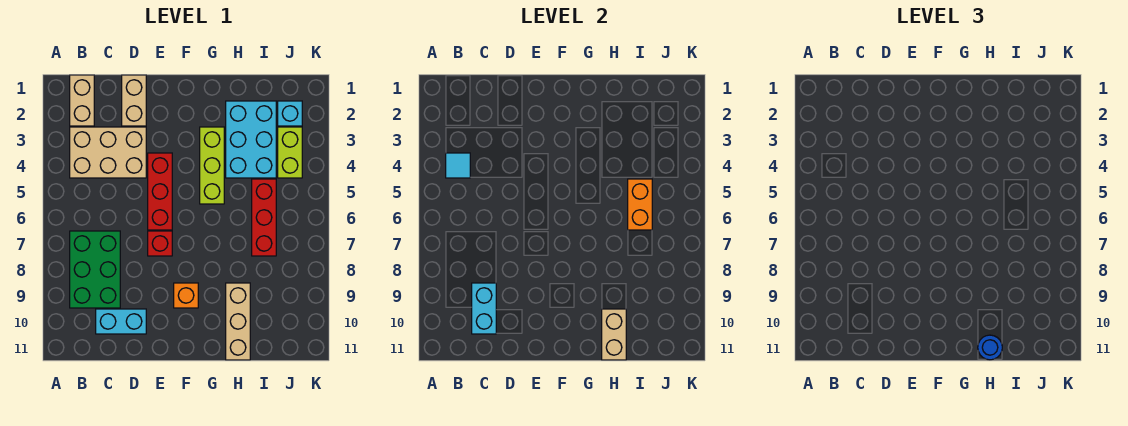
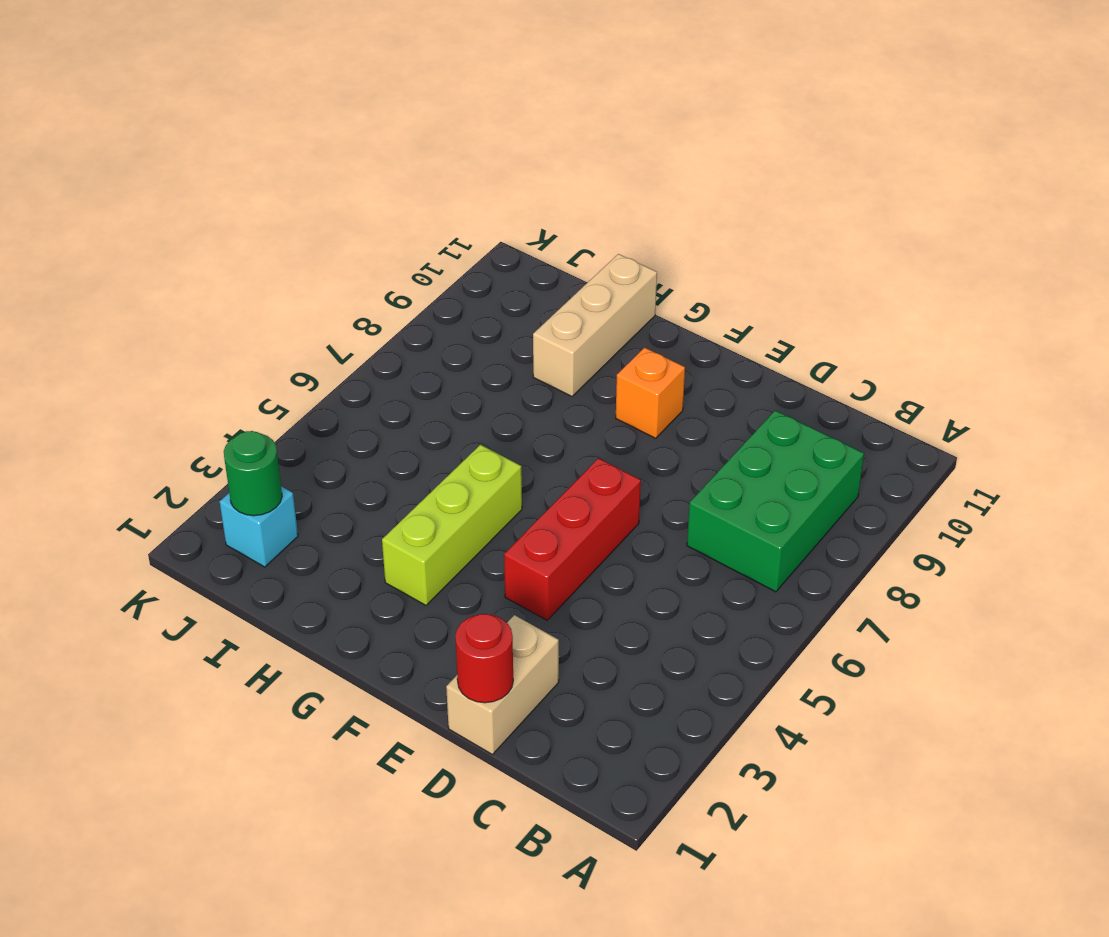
red 1x1 round brick [455,614,513,703] -> none
green 1x1 round brick [224,431,282,516] -> none
none -> tan 1x2 brick [70,75,94,126]
none -> tan 2x3 brick [70,127,146,178]
none -> cyan 1x2 brick [96,309,146,334]

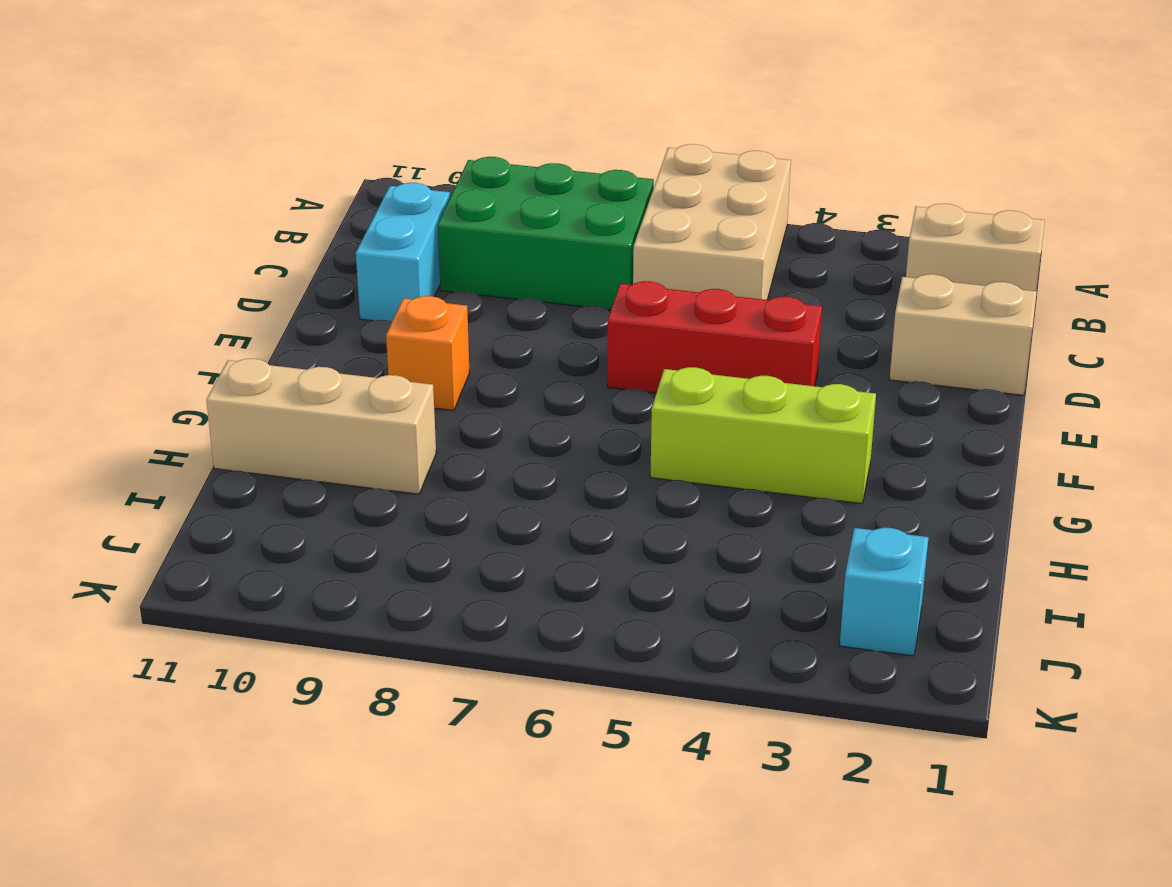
tan 2x3 brick [633,144,791,300] -> tan 2x3 brick moved to [70,127,146,178]
none -> red 1x1 brick [148,231,172,256]
none -> cyan 2x3 brick [226,101,276,178]
none -> red 1x3 brick [252,179,276,256]

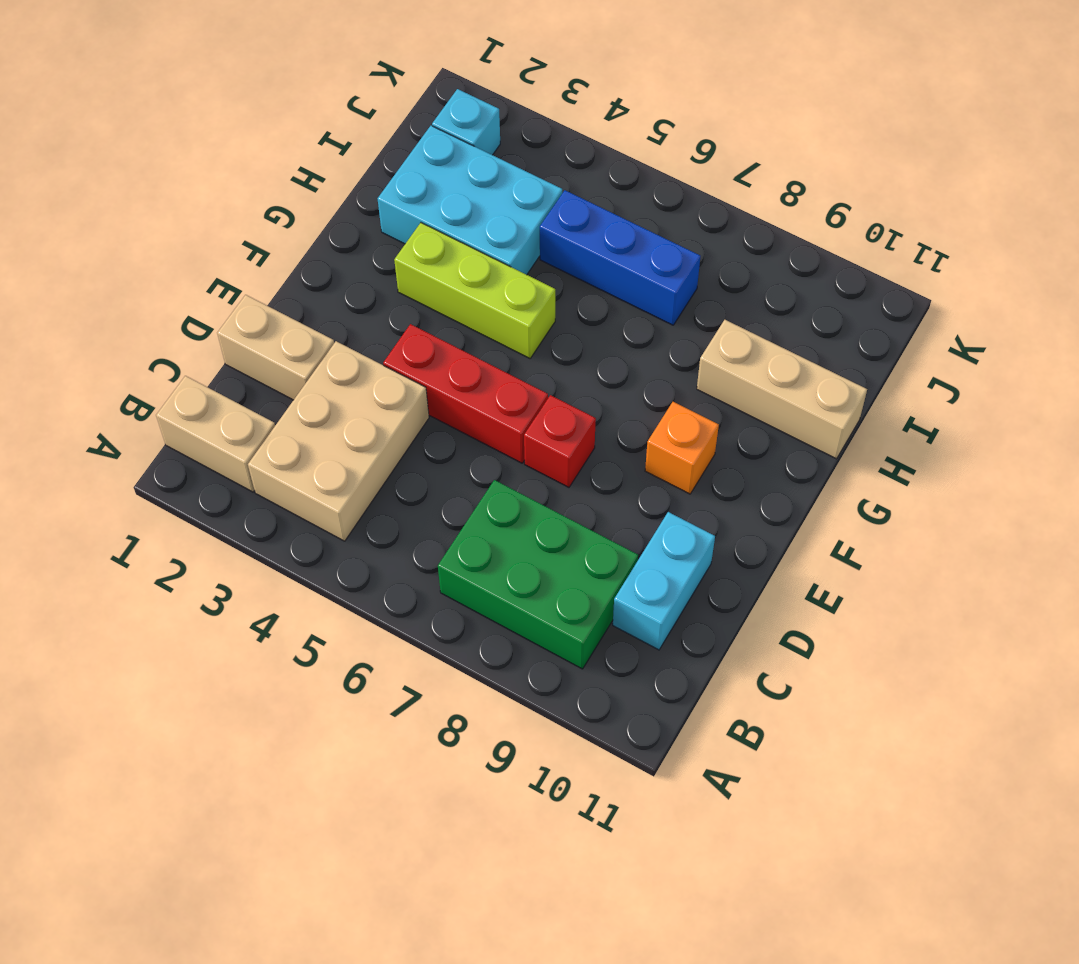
blue 1x3 brick [540,190,700,325] -> red 1x3 brick [252,179,276,256]
none -> lime 1x2 brick [278,127,302,178]
none -> cyan 1x1 tile [446,153,470,178]
none -> cyan 1x2 brick [472,283,496,334]

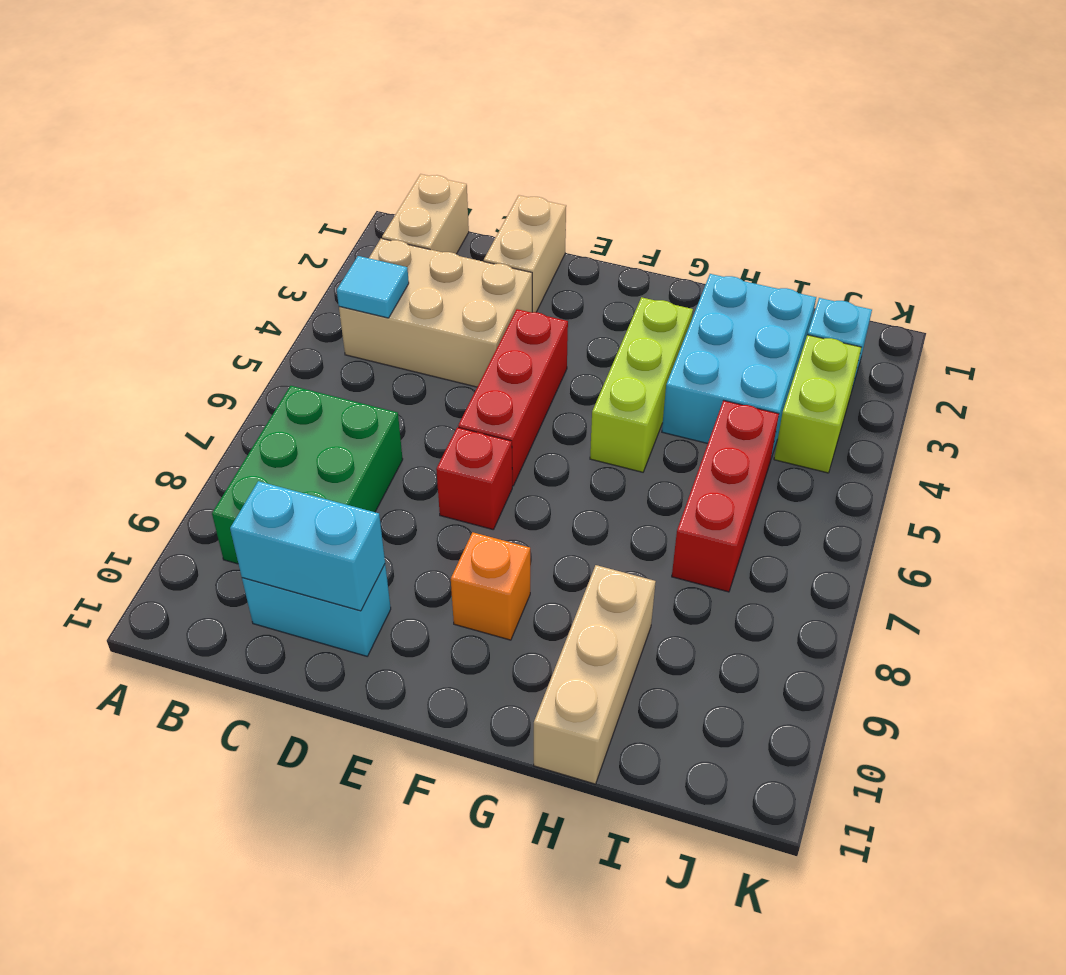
cyan 1x2 brick [230,481,385,611] -> cyan 1x2 brick turned to [472,283,496,334]
none -> tan 1x2 brick [602,309,626,360]
none -> orange 1x2 brick [628,179,652,230]
none -> blue 1x1 round brick [978,335,1002,360]

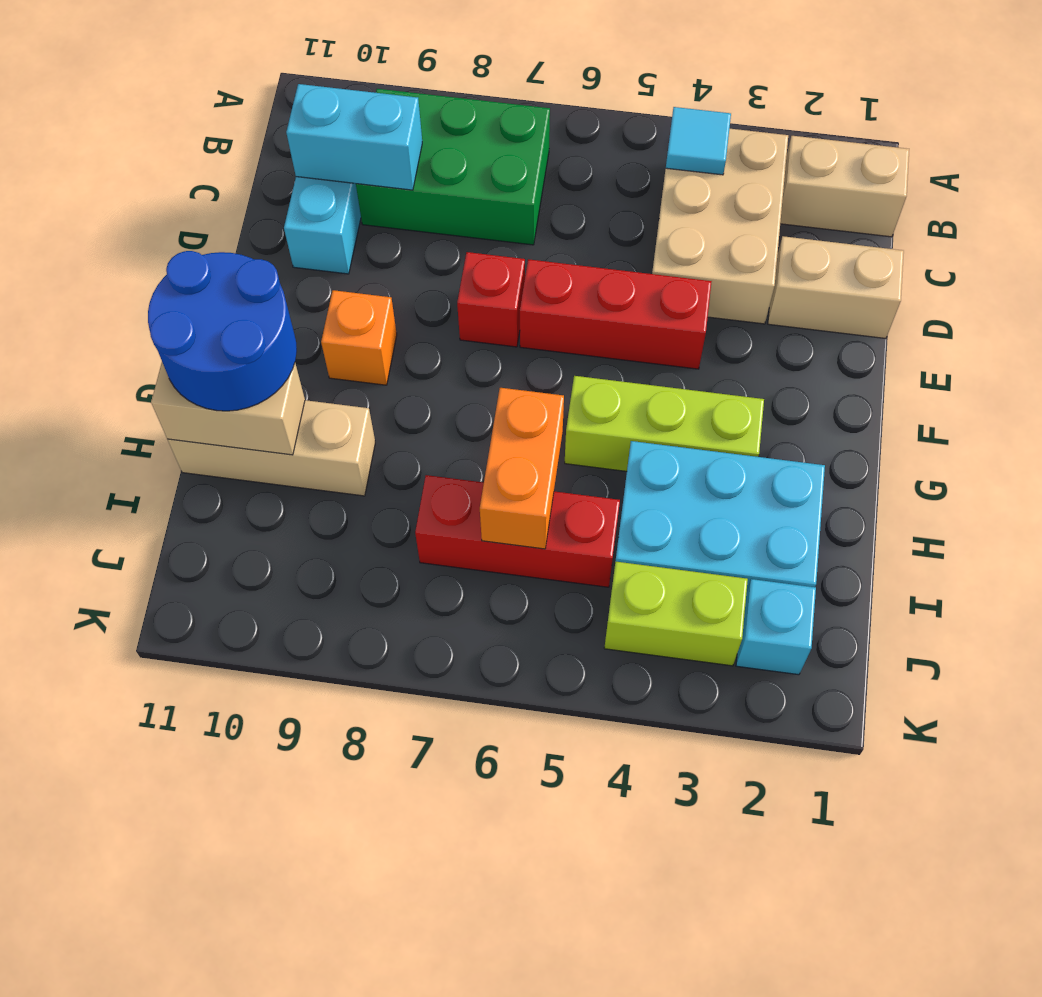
blue 2x2 round brick [148,251,297,411] -> blue 1x1 round brick [978,335,1002,360]
orange 1x2 brick [480,388,564,549] -> orange 1x2 brick turned to [628,179,652,230]

